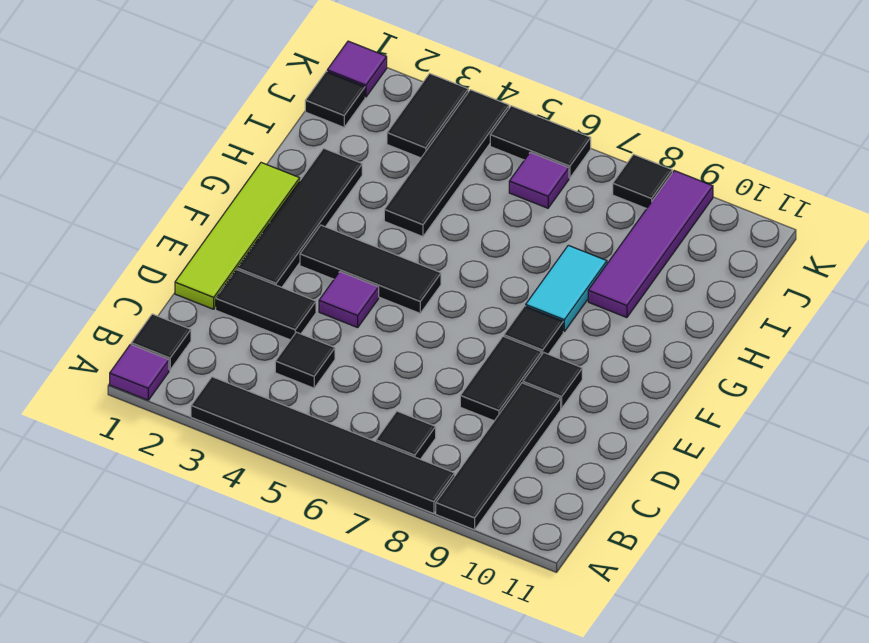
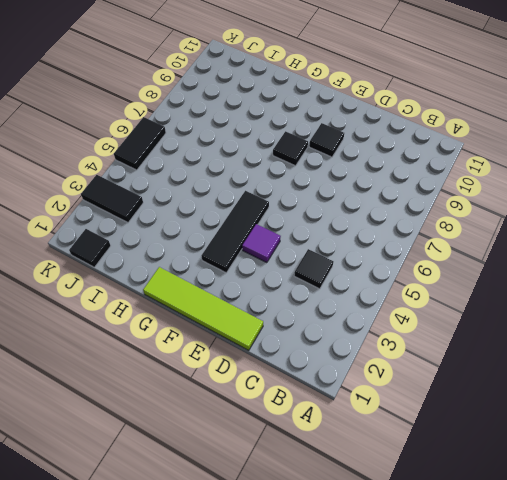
none -> purple 1x1 tile [110,344,169,400]
none -> black 1x6 tile [191,377,455,514]
none -> black 1x4 tile [436,383,561,530]

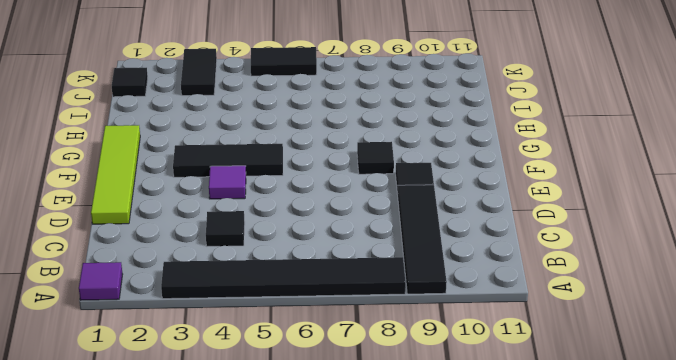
none -> black 1x1 tile [131,314,191,370]
none -> black 1x1 tile [376,411,436,459]
none -> black 1x2 tile [216,270,316,340]

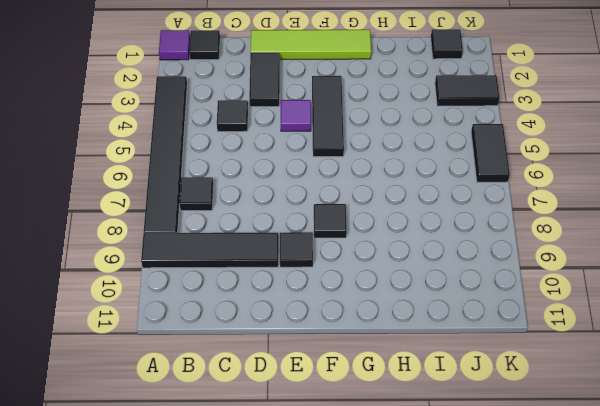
none -> black 1x2 tile [460,336,542,421]
none -> black 1x4 tile [237,148,362,287]
none -> cyan 1x2 tile [526,245,607,331]

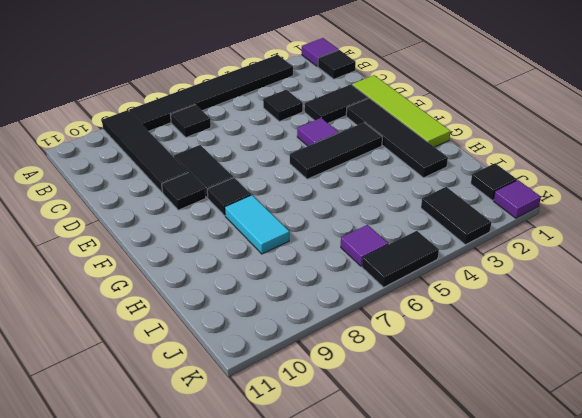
none -> black 1x4 tile [384,90,509,237]
none -> purple 1x4 tile [588,171,713,318]
none -> black 1x1 tile [613,154,672,209]

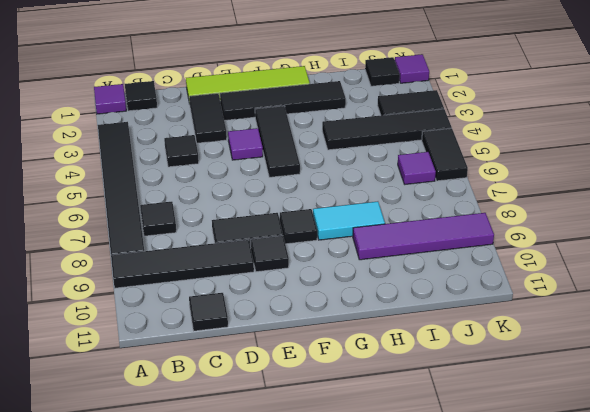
black 1x1 tile [189,293,228,331] -> black 1x1 tile moved to [613,154,672,209]

